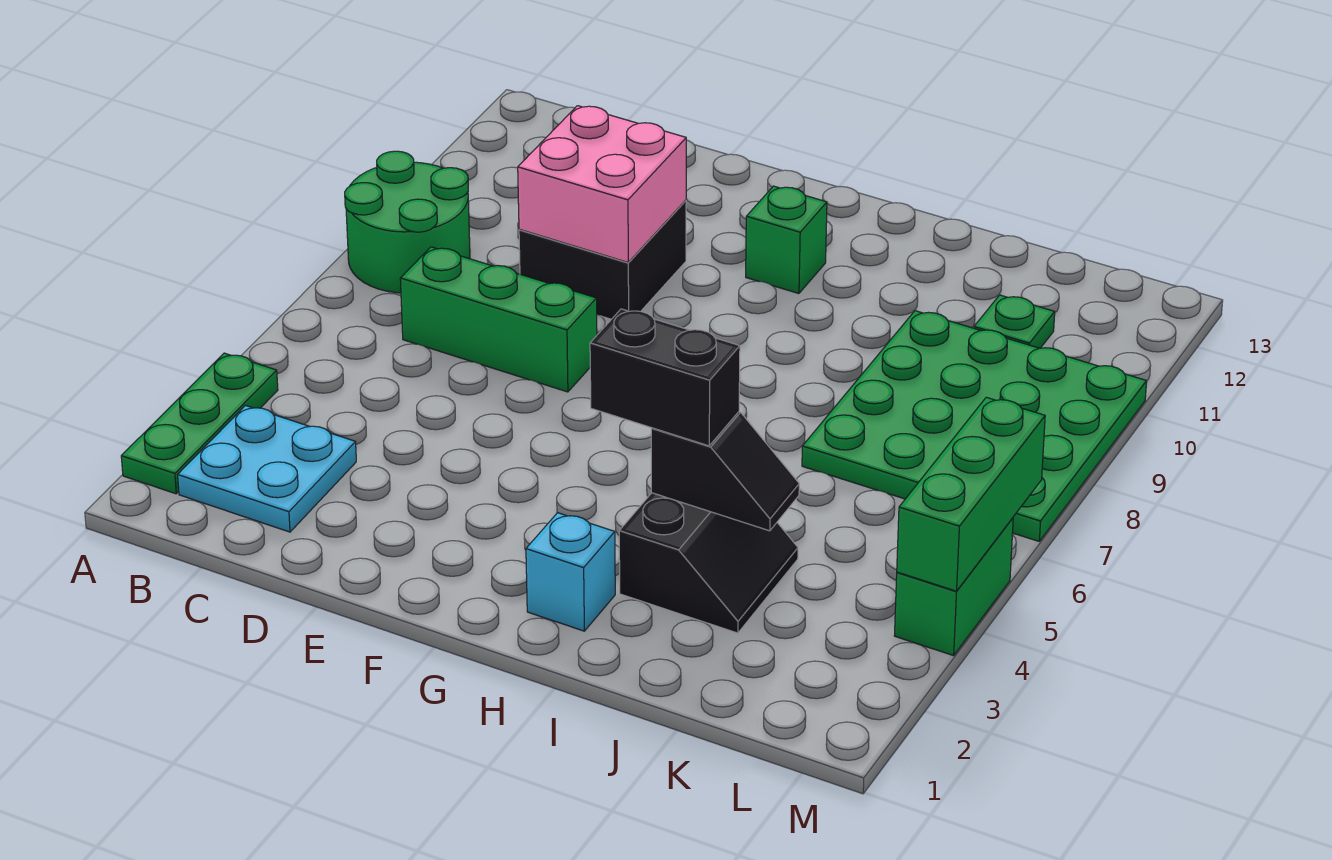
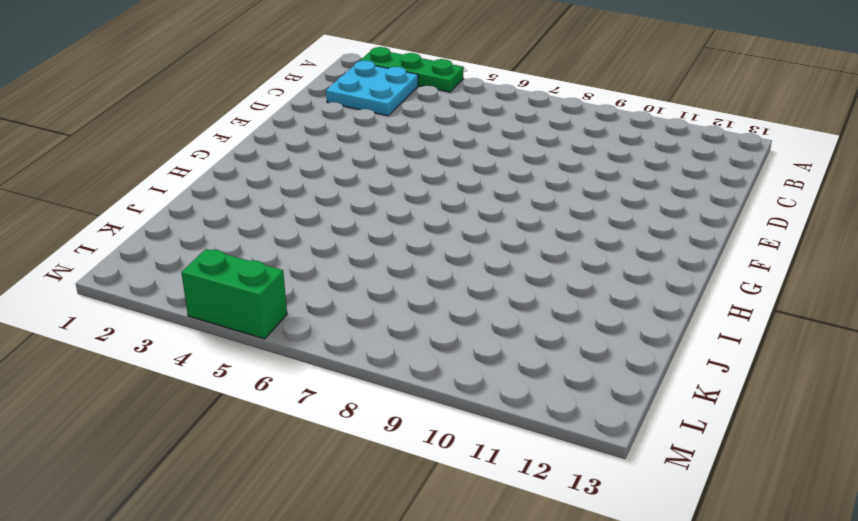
none -> green 2x2 round brick [345,151,470,293]
none -> green 1x3 brick [400,247,597,392]
none -> black 2x2 brick [519,200,686,319]

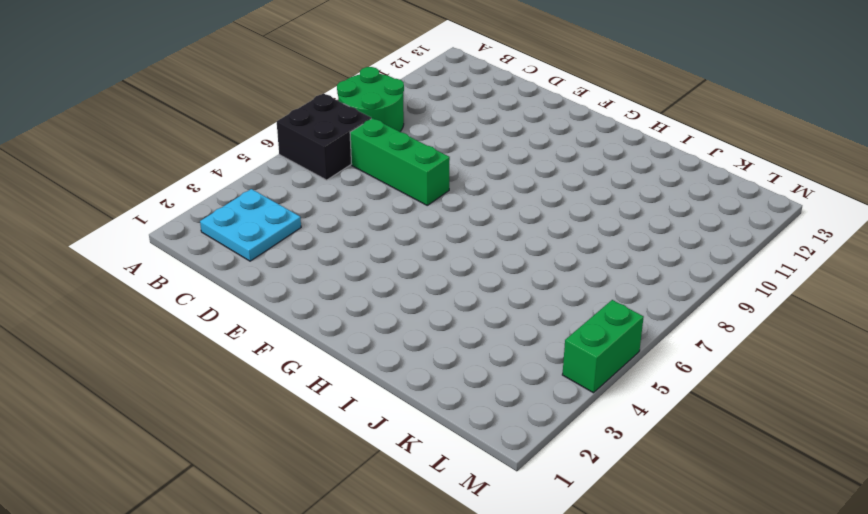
black 2x2 brick [277,93,371,180] -> black 2x2 brick moved to [519,200,686,319]
none -> green 1x3 plate [121,353,278,494]
none -> green 1x1 brick [746,186,827,294]
none -> cyan 1x1 brick [526,513,615,631]

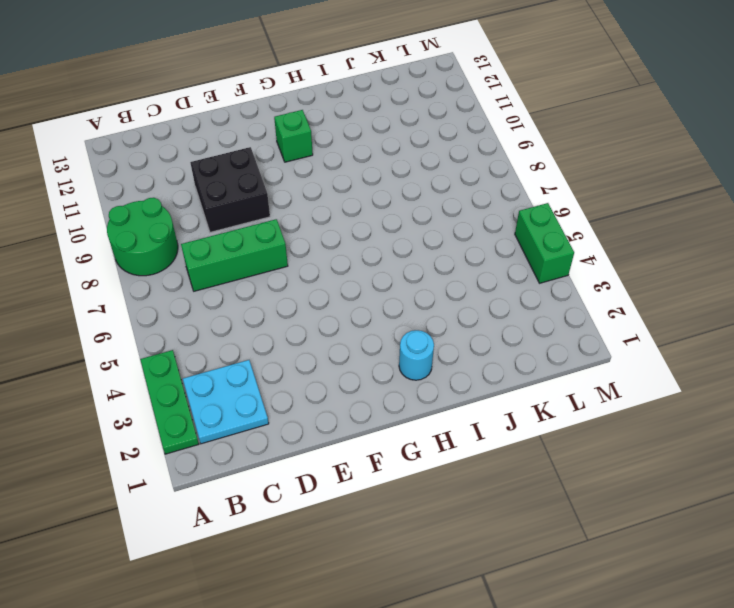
cyan 1x1 round brick [399,330,434,380] -> cyan 1x1 brick [526,513,615,631]
none -> black 2x2 slope [619,493,798,633]
none -> green 4x4 plate [802,311,1147,541]
none -> green 1x1 plate [974,295,1055,348]

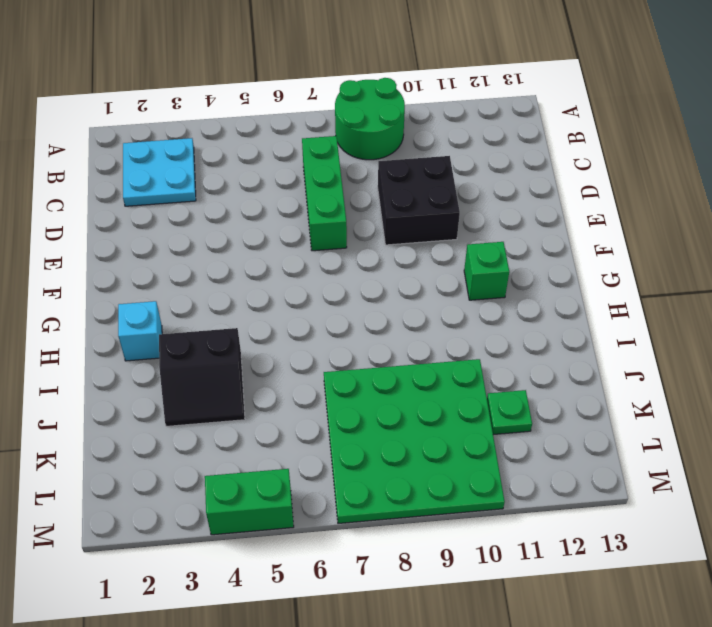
none -> green 1x3 plate [121,353,278,494]
none -> pink 2x2 brick [518,106,686,262]
none -> black 1x2 slope [651,412,799,531]

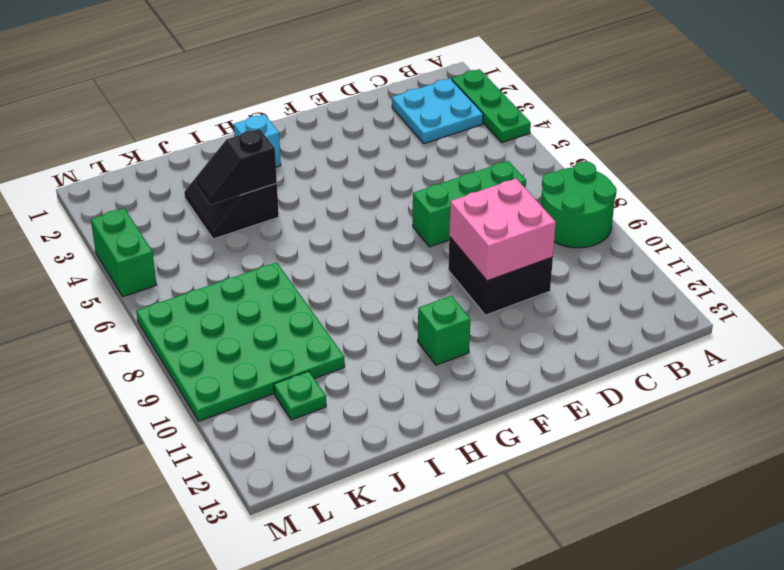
none -> green 1x3 brick [897,397,1045,591]
none -> black 1x2 brick [590,309,740,446]

